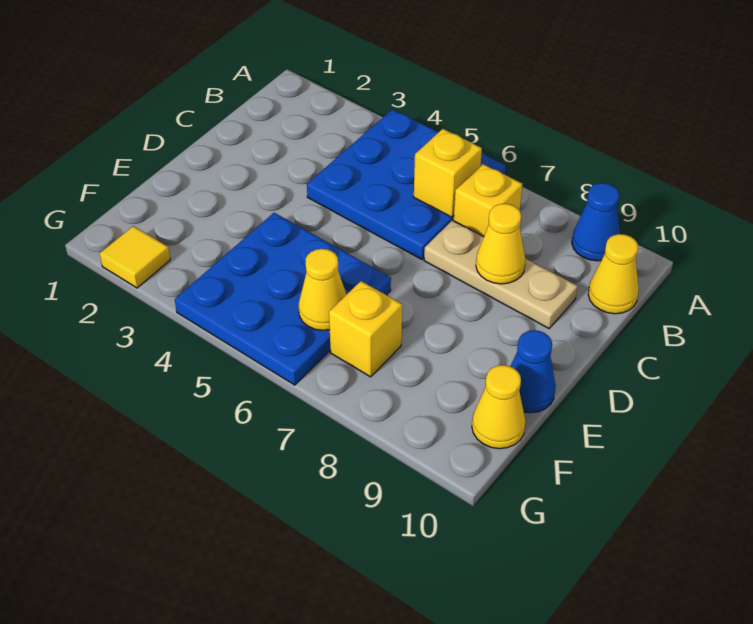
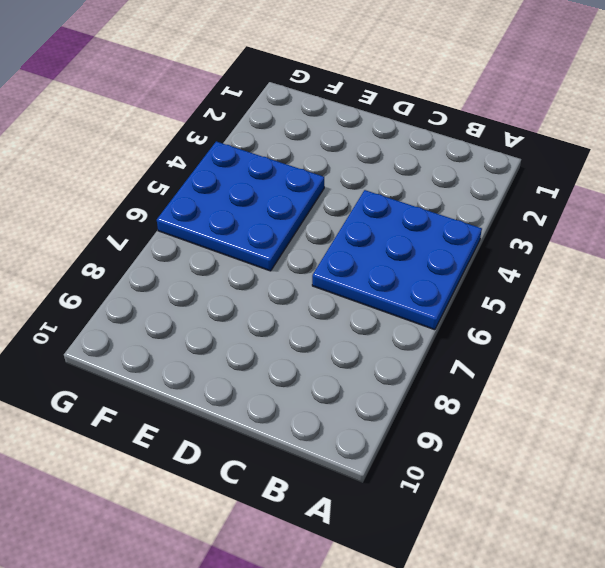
none -> blue 1x1 cone [572,183,620,261]
none -> yellow 1x1 brick [454,164,522,236]
none -> yellow 1x1 cone [588,234,639,314]

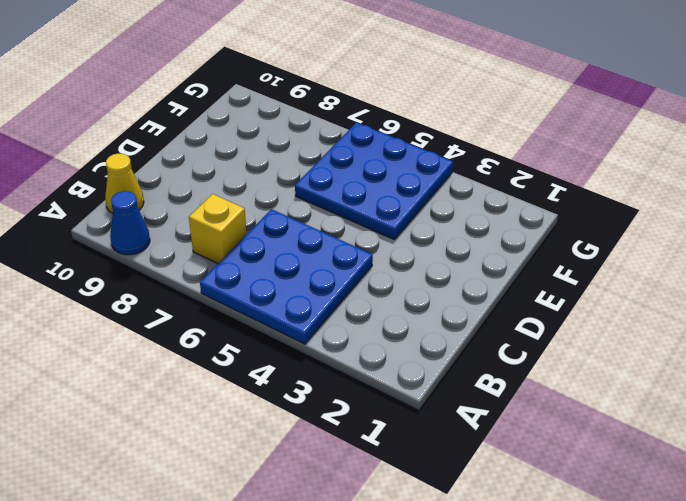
none -> tan 1x3 plate [424,220,578,328]
none -> blue 1x1 cone [510,330,556,413]
none -> yellow 1x1 brick [329,281,402,377]

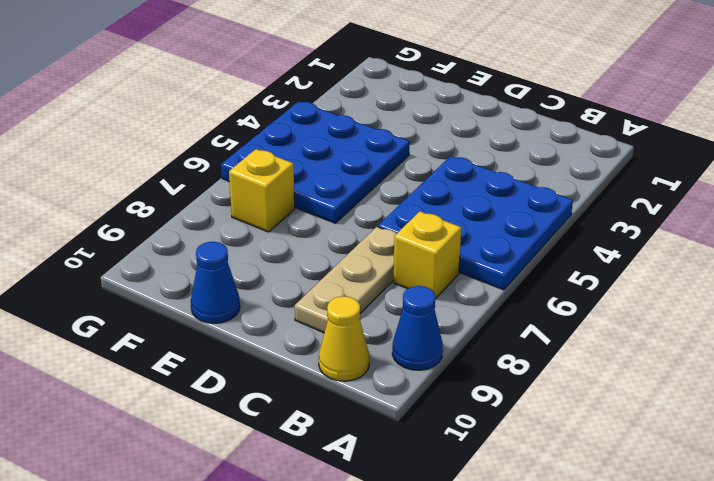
none -> yellow 1x1 cone [472,365,526,449]
none -> yellow 1x1 tile [100,226,170,288]
none -> yellow 1x1 brick [414,129,482,217]

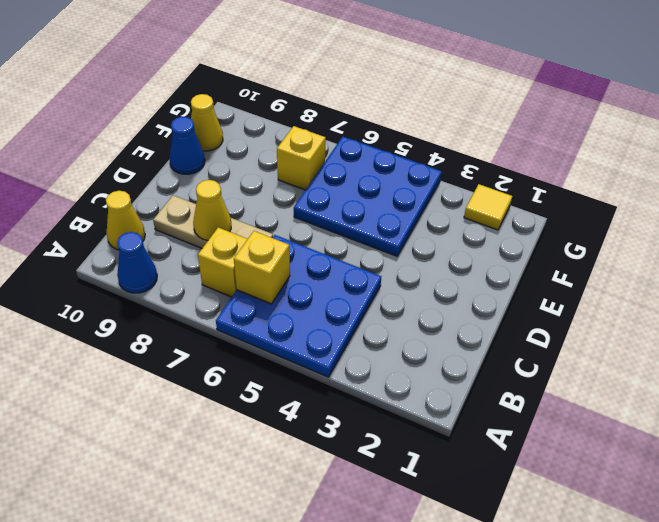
none -> yellow 1x1 cone [299,249,346,330]

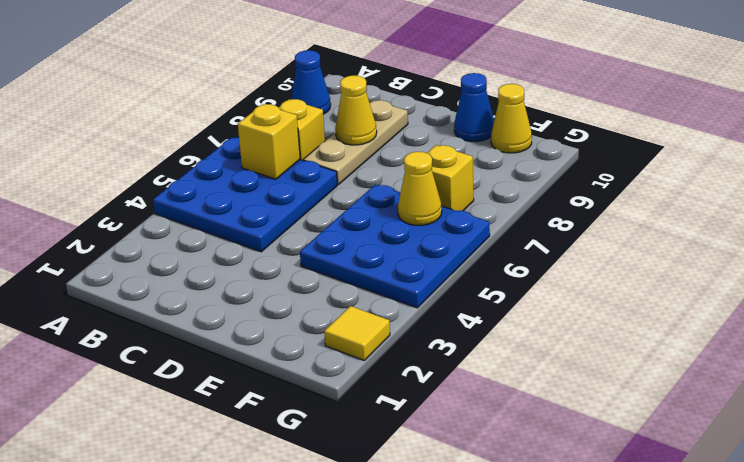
none -> yellow 1x1 cone [588,234,639,314]

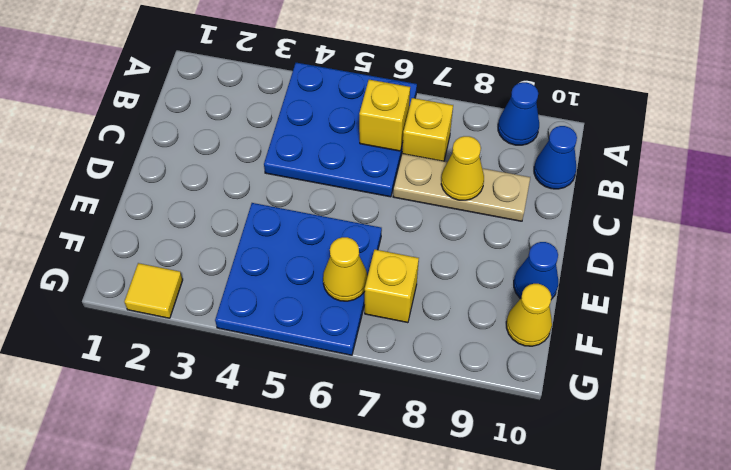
blue 1x1 cone [534,126,577,189] -> yellow 1x1 cone [588,234,639,314]

